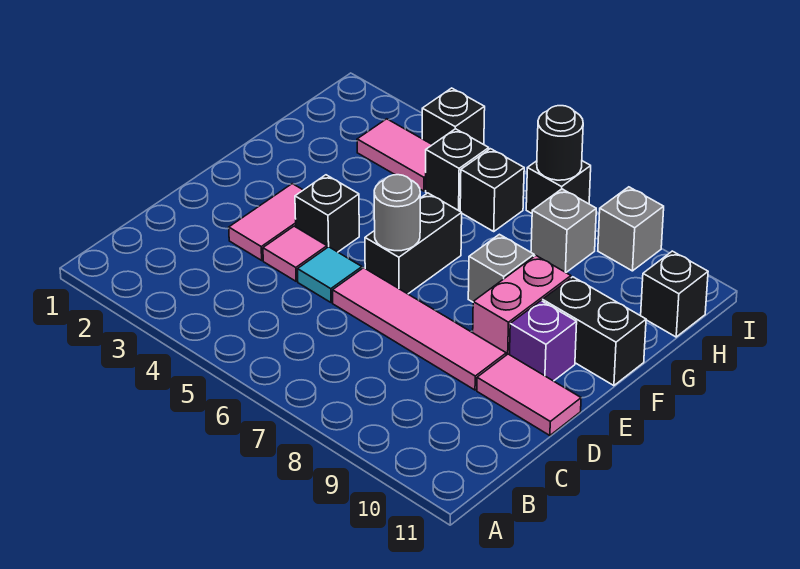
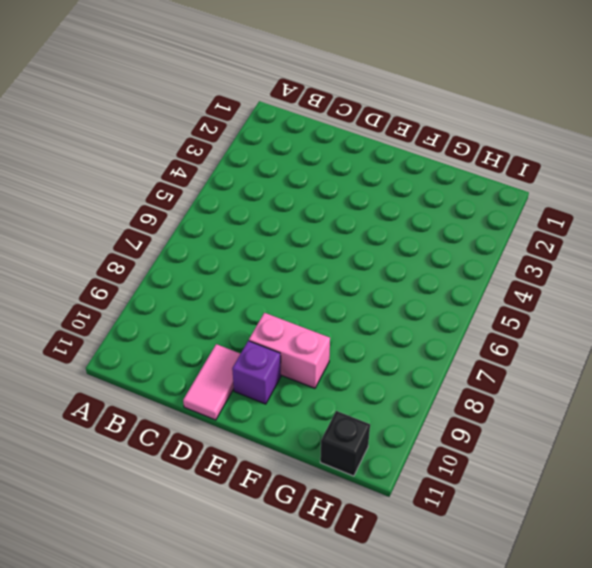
none -> pink 1x2 tile [229,184,303,260]
none -> pink 1x1 tile [263,226,327,281]
none -> cyan 1x1 tile [298,247,362,303]

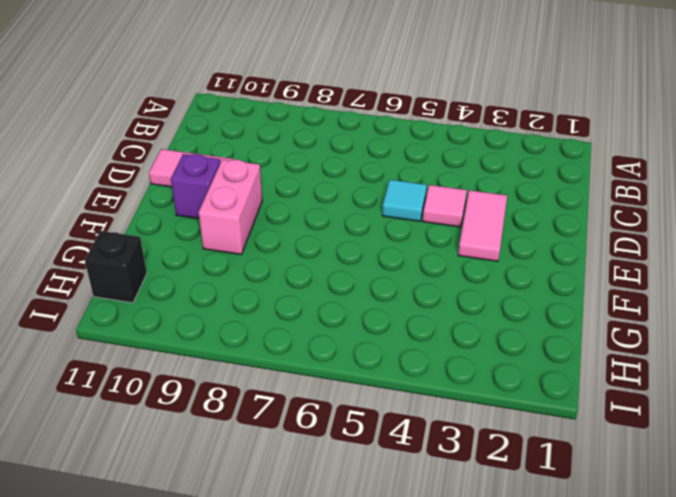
none -> pink 1x4 tile [333,268,506,390]
none -> black 1x1 brick [295,175,359,252]
none -> black 1x2 brick [365,193,462,294]

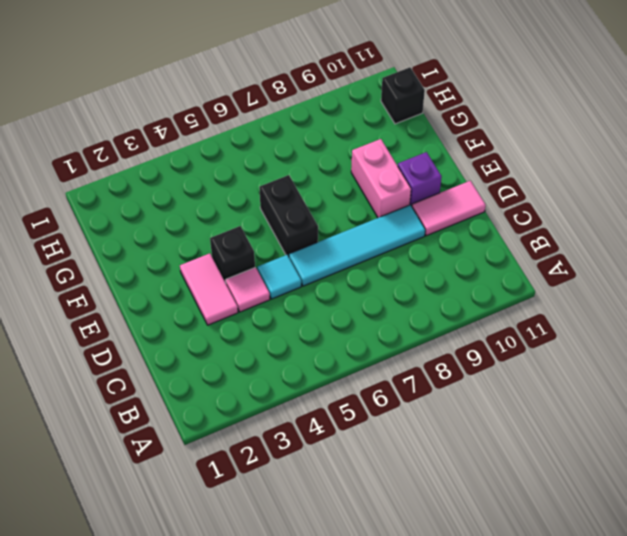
cyan 1x4 tile [289,205,425,286] -> pink 1x4 tile [333,268,506,390]
none -> grey 1x1 brick [468,234,534,302]
none -> black 1x2 brick [542,277,646,386]
none -> pink 1x2 tile [357,119,432,191]

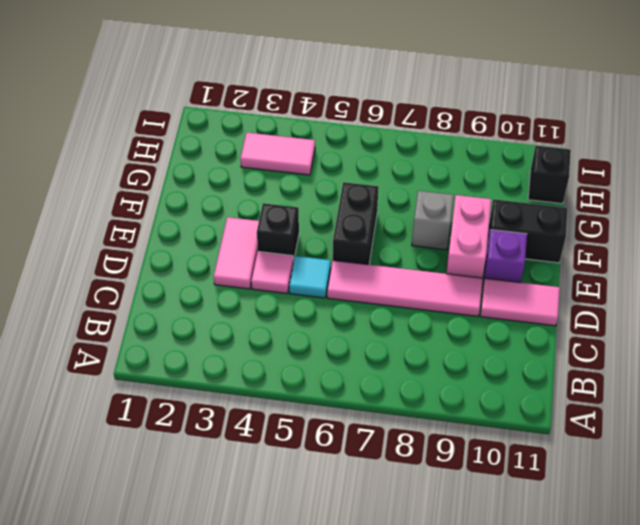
none -> black 1x1 brick [426,129,489,211]
none -> black 1x1 brick [460,149,524,231]
none -> grey 1x1 brick [531,189,596,272]

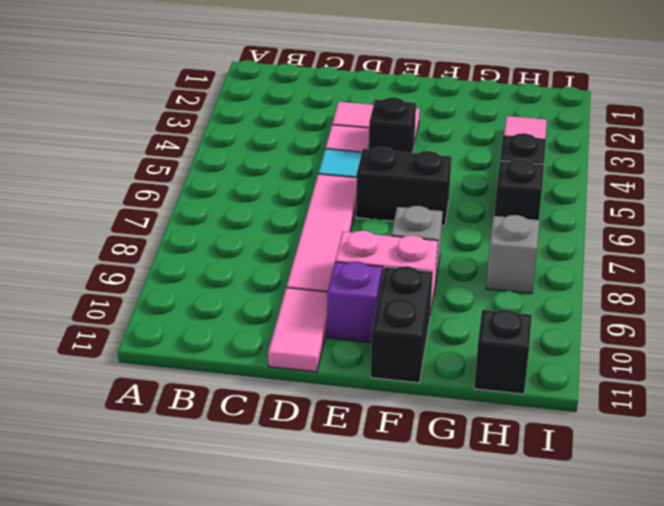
none -> black 1x1 brick [422,88,485,145]
none -> black 1x1 brick [526,161,591,213]
none -> grey 1x1 brick [598,187,664,271]

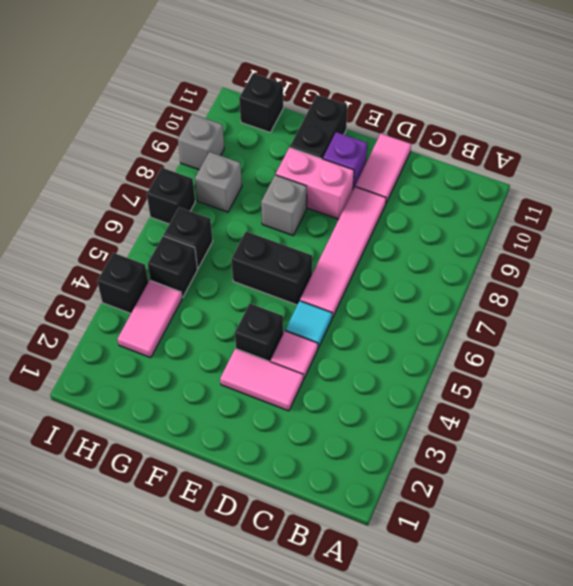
none -> grey 1x1 round brick [374,175,420,251]
none -> black 1x1 round brick [537,106,583,180]

